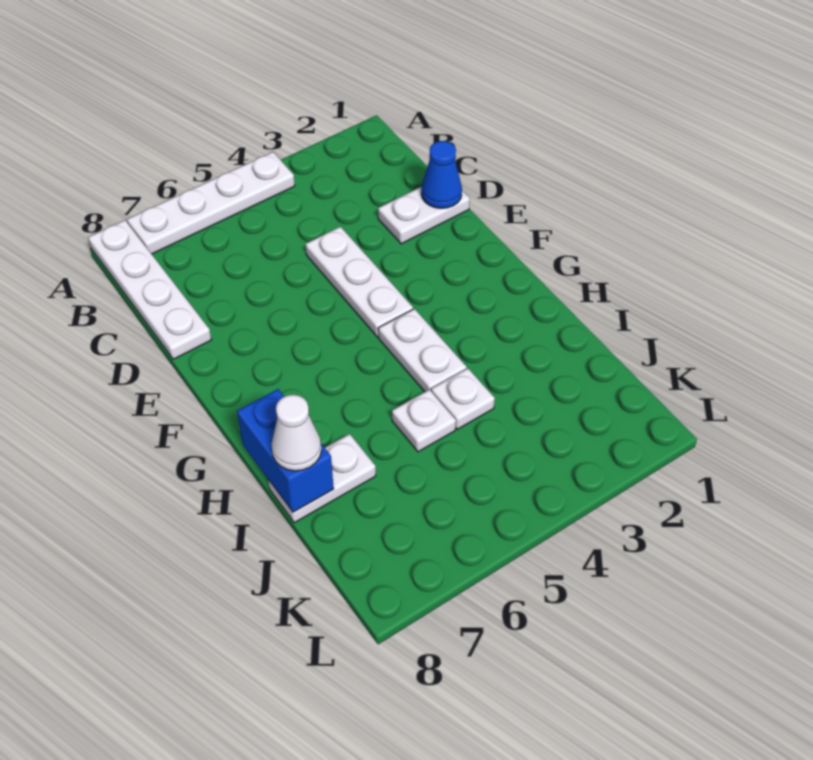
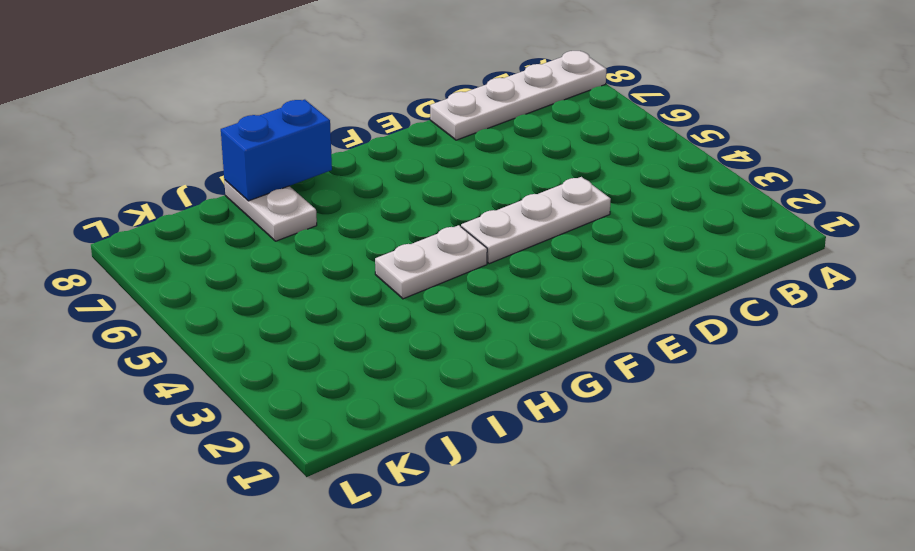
none -> white 1x4 plate [127,152,295,254]
none -> white 1x2 plate [378,187,470,244]

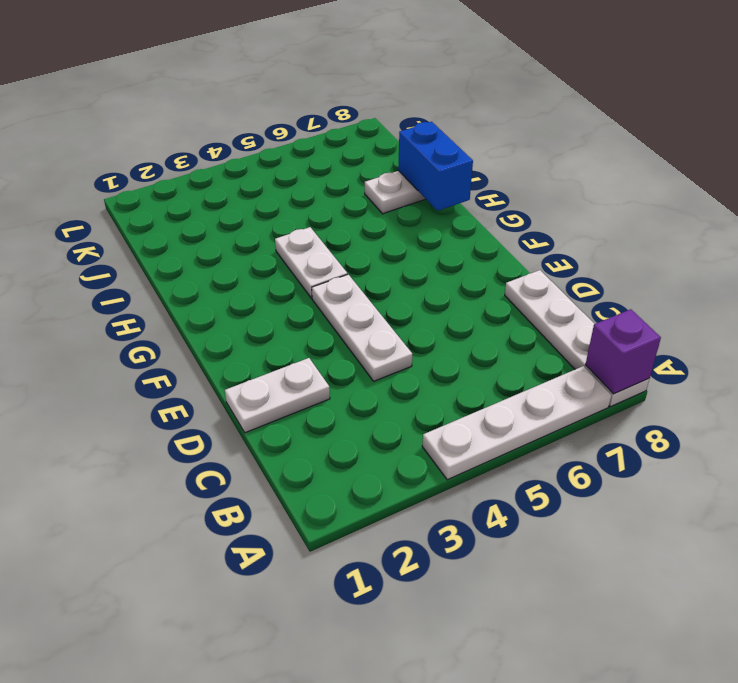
purple 1x1 brick [585,309,661,394] -> none
none -> white 1x1 plate [431,368,495,429]
none -> white 1x1 plate [392,390,456,452]

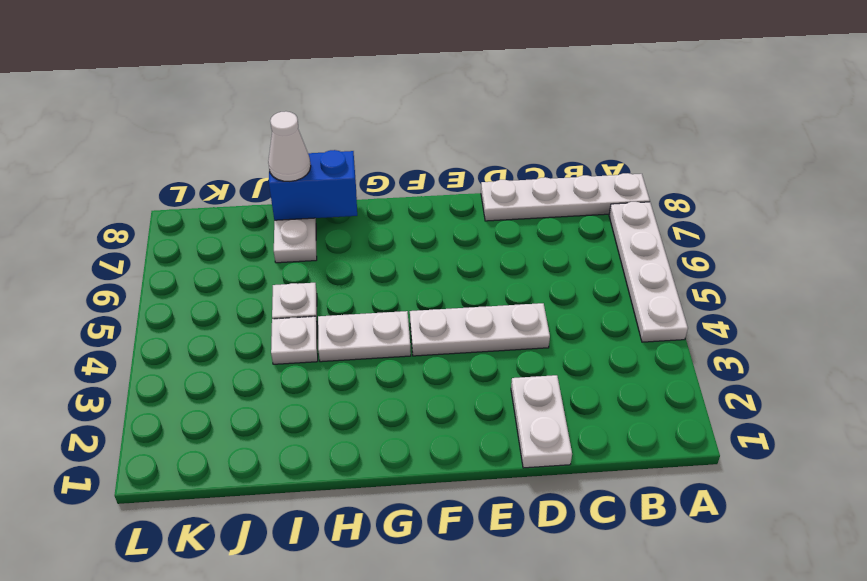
none -> blue 1x1 cone [421,141,462,208]

